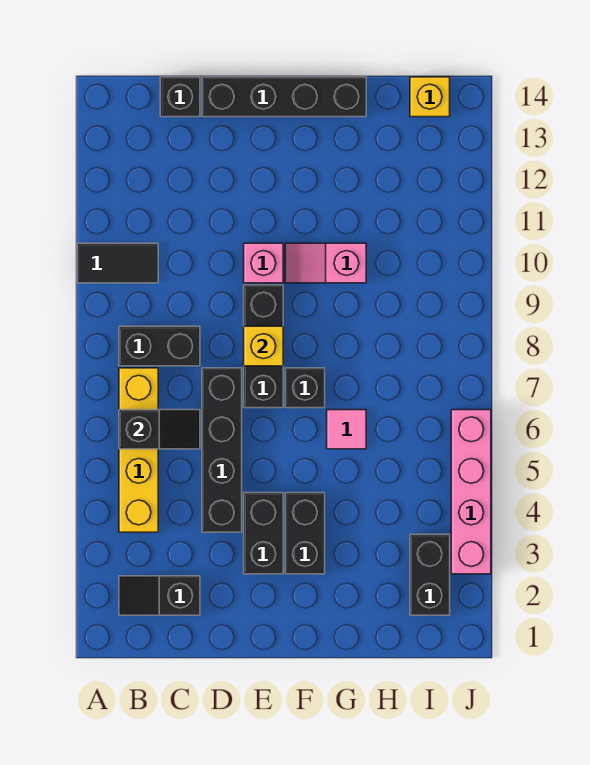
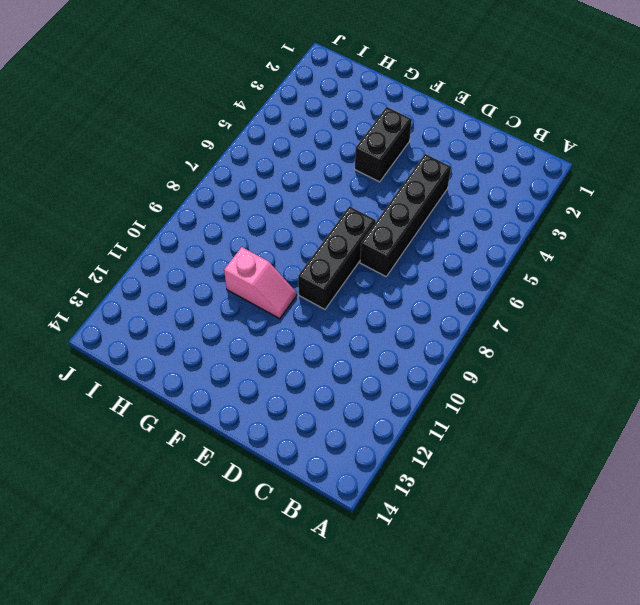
none -> black 1x2 tile [77,243,158,283]
none -> black 1x2 slope [119,576,200,615]
none -> yellow 1x4 brick [119,368,158,532]

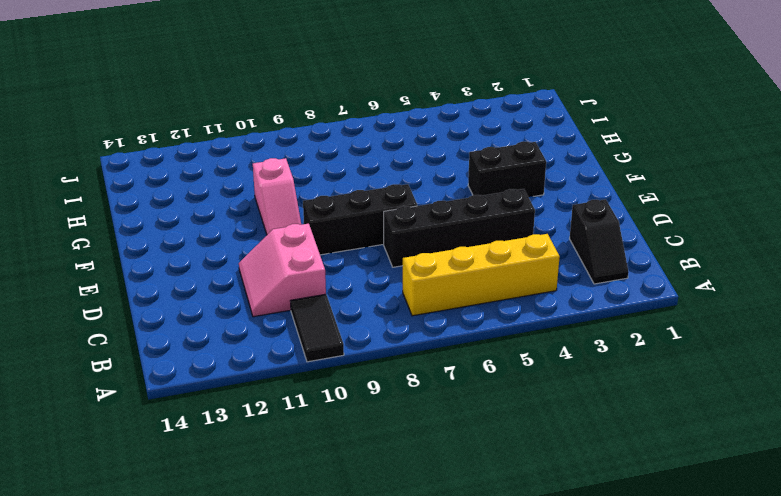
pink 2x2 slope [239,224,326,317] -> none
none -> black 1x2 brick [119,326,200,366]
none -> black 1x1 brick [160,77,200,117]
none -> black 1x4 brick [202,77,366,117]

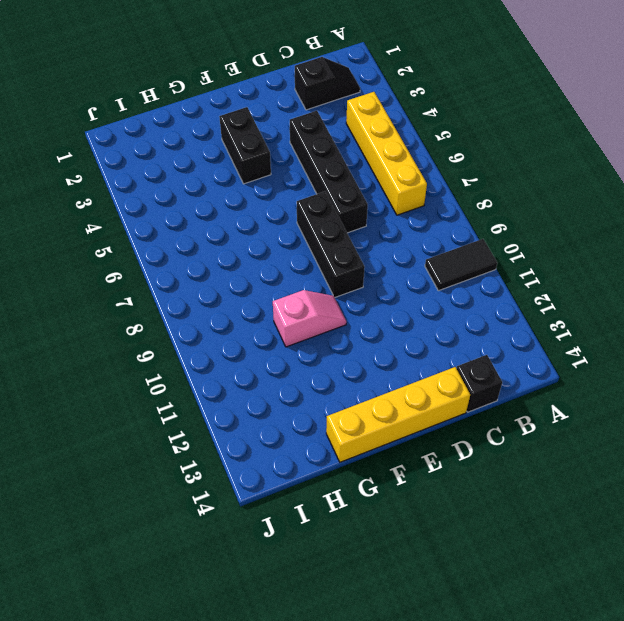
yellow 1x4 brick [326,367,470,462] -> black 1x4 brick [202,77,366,117]
none -> black 1x2 brick [119,326,200,366]
none -> black 1x2 brick [244,493,283,574]
none -> pink 1x1 brick [244,243,283,283]

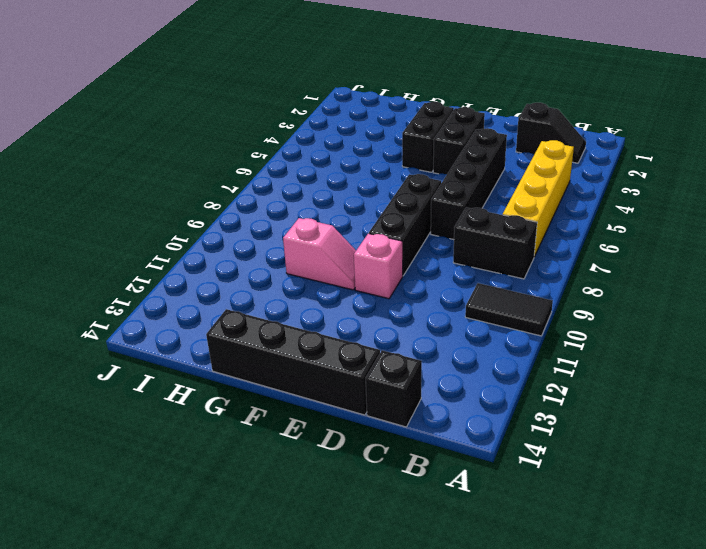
none -> black 1x1 brick [285,368,325,408]
none -> pink 1x1 tile [327,410,366,449]
none -> black 1x2 brick [410,534,450,615]

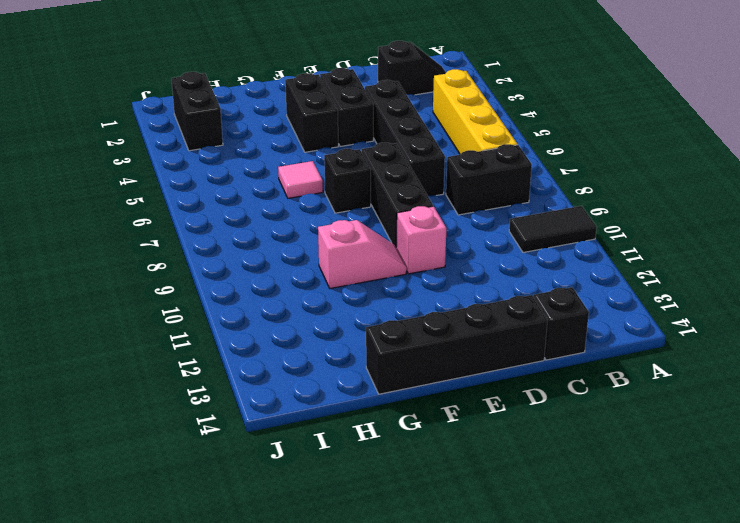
none -> yellow 1x1 brick [410,77,450,117]
none -> pink 1x4 brick [451,410,491,574]
none -> black 1x2 slope [119,410,200,449]

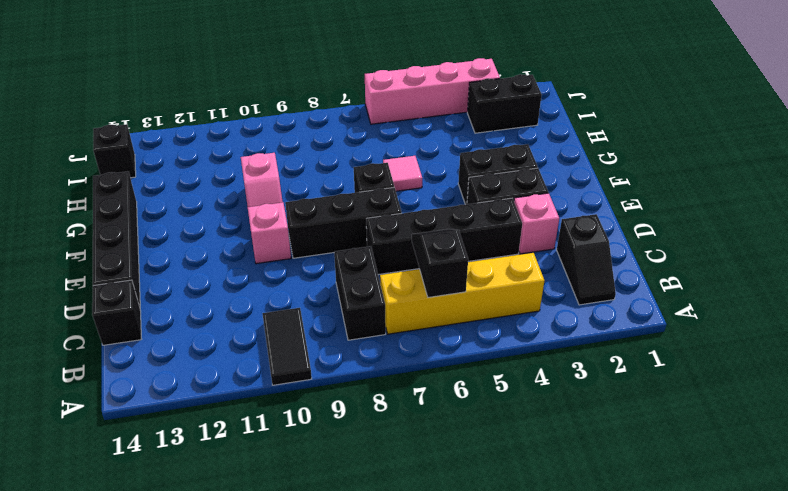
pink 1x1 brick [514,193,559,254] -> none
black 1x1 brick [93,124,136,178] -> yellow 1x1 brick [410,77,450,117]
none -> yellow 1x1 brick [244,326,283,366]

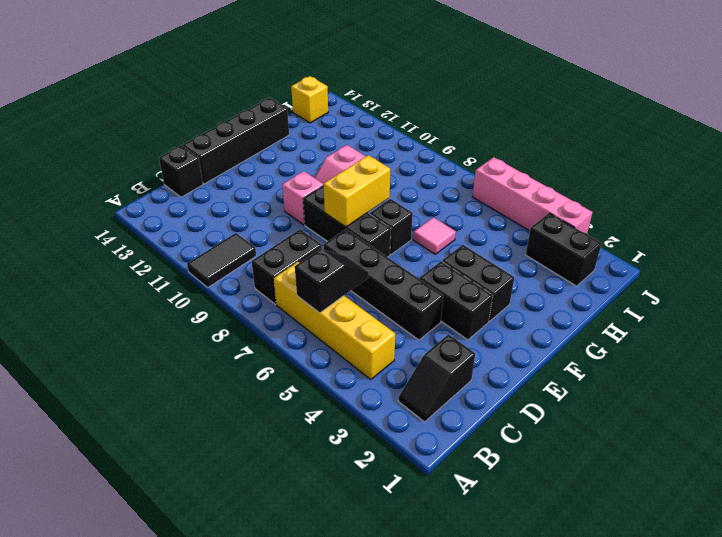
yellow 1x2 brick [324,155,390,227] -> yellow 1x1 brick [244,326,283,366]

